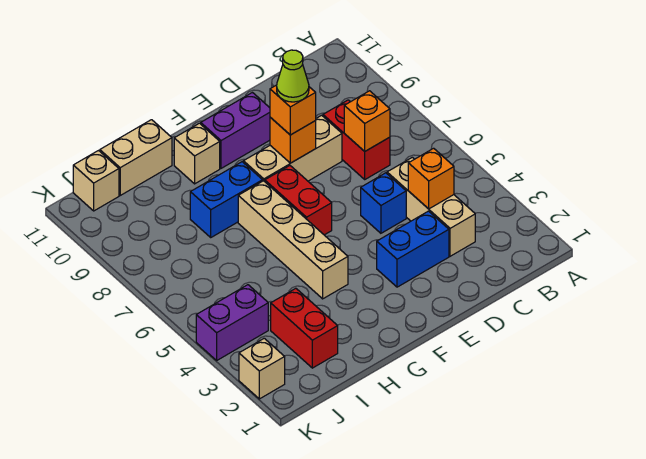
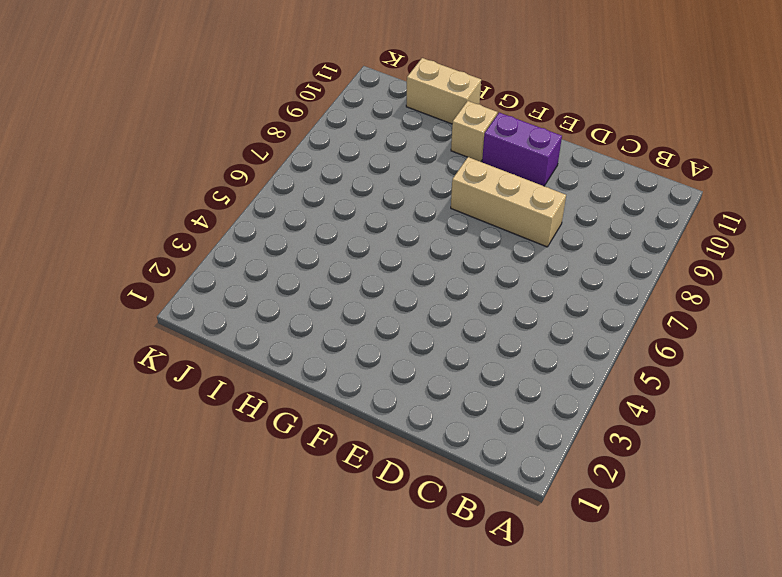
none -> tan 1x3 brick [387,157,475,256]
none -> red 1x2 brick [323,100,390,179]
none -> blue 1x2 brick [377,211,449,287]

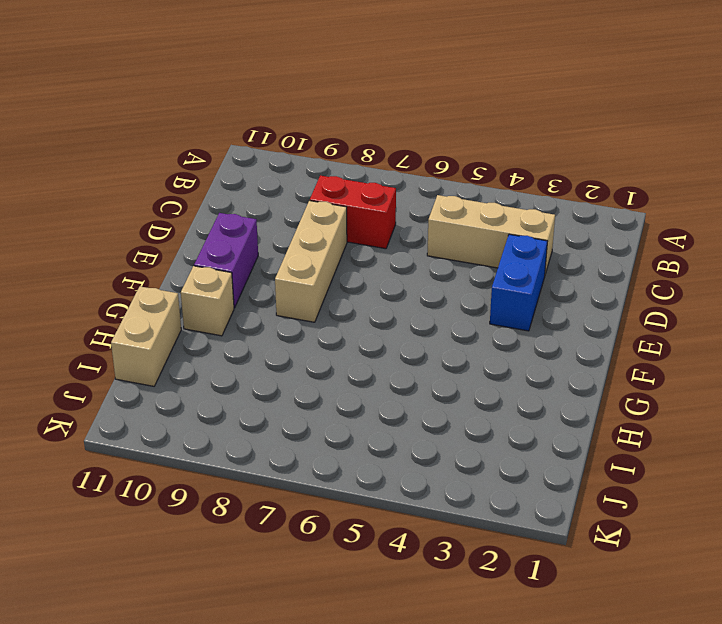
none -> blue 1x1 brick [361,173,406,233]
none -> red 1x2 brick [265,166,332,235]
none -> tan 1x4 brick [238,181,348,299]

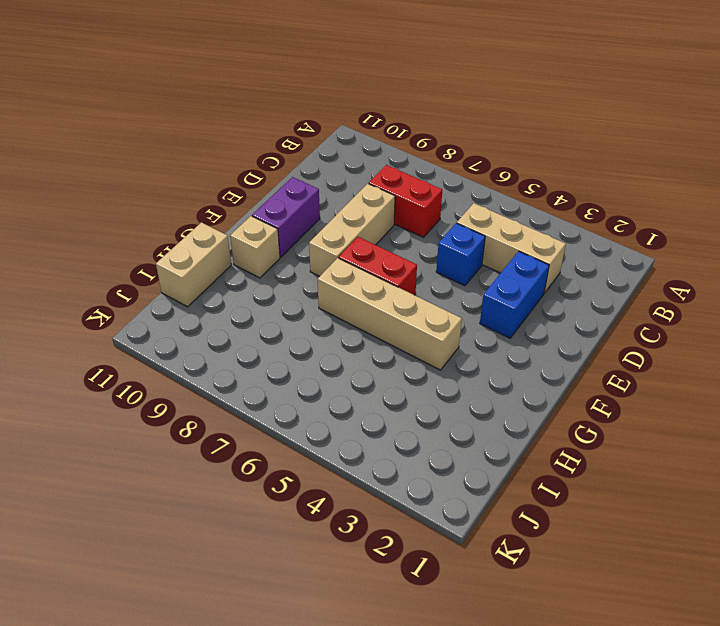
none -> blue 1x2 brick [190,162,263,237]
none -> red 1x2 brick [271,288,338,368]
none -> purple 1x2 brick [196,285,268,360]

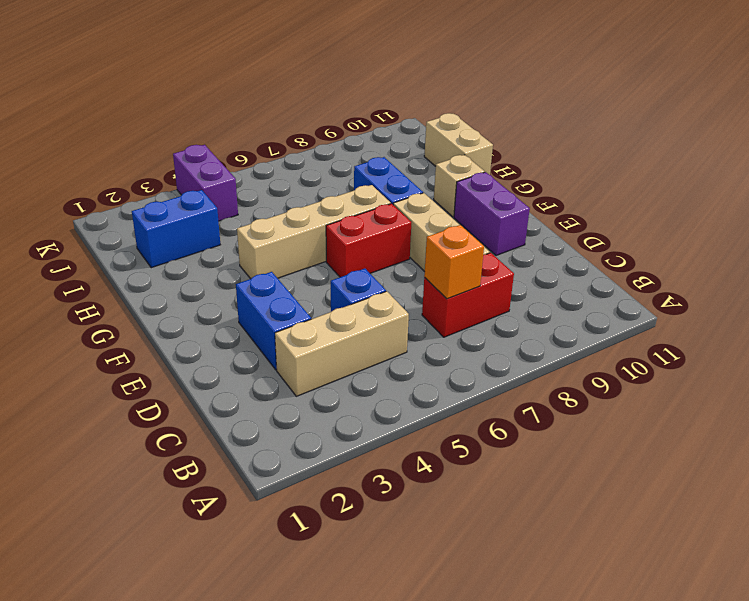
blue 1x2 brick [132,190,220,268] -> red 1x2 brick [271,288,338,368]
none -> tan 1x1 brick [73,151,119,211]
none -> tan 1x1 brick [239,338,285,399]
none -> orange 1x1 brick [408,148,454,209]

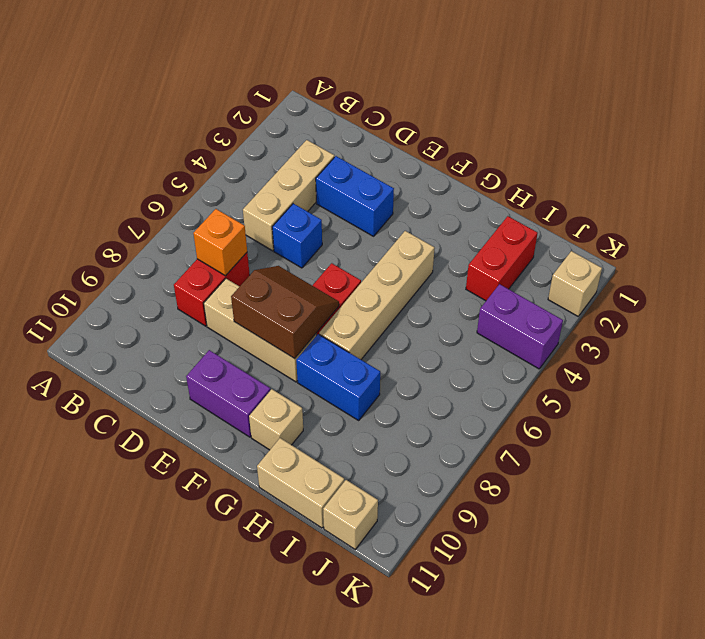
brown 2x2 slope [231,266,339,358] -> orange 1x1 brick [270,117,316,163]
none -> orange 1x1 brick [408,148,454,209]
none -> orange 1x1 brick [270,85,316,135]
none -> lime 1x1 cone [277,50,309,102]

